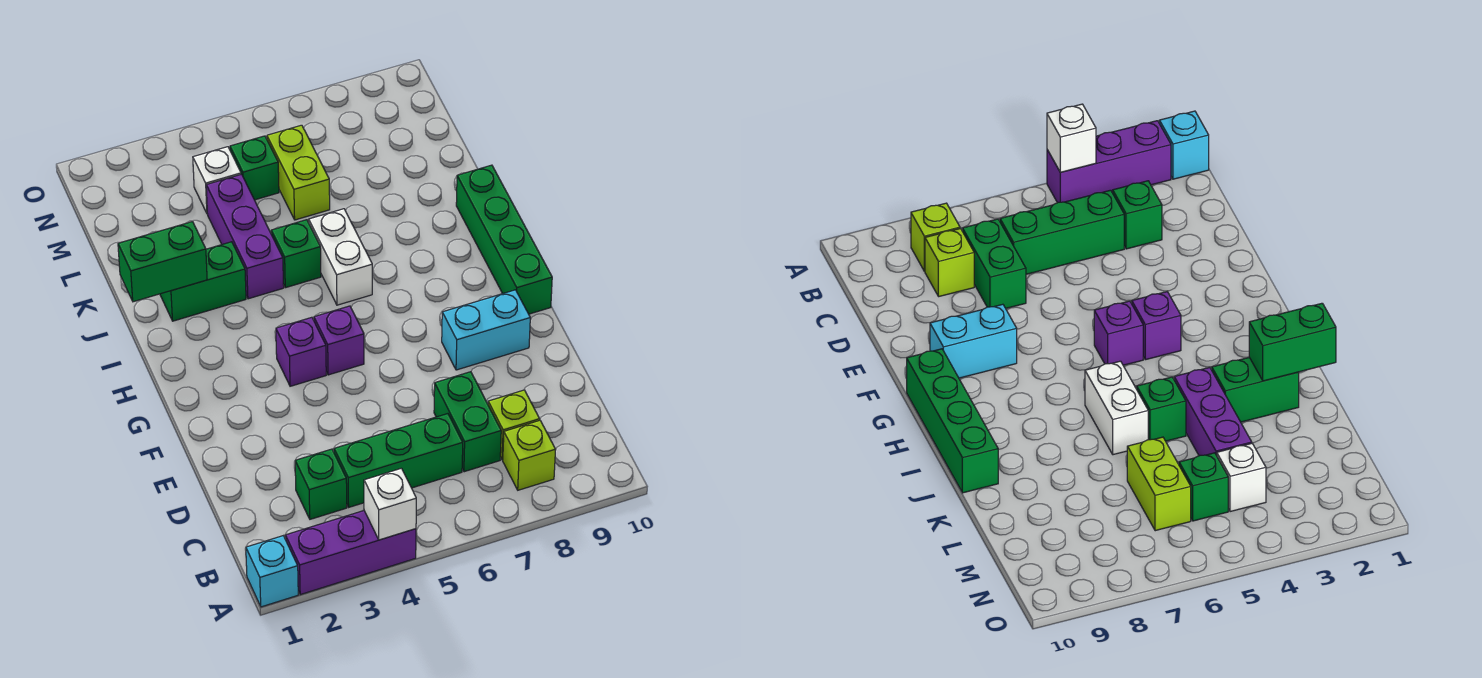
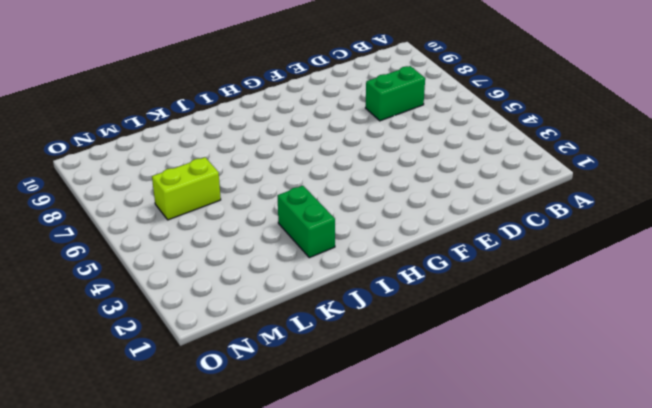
none -> cyan 1x1 brick [246,536,298,607]
none -> purple 1x3 brick [285,511,416,595]
none -> lime 1x1 brick [503,420,556,490]

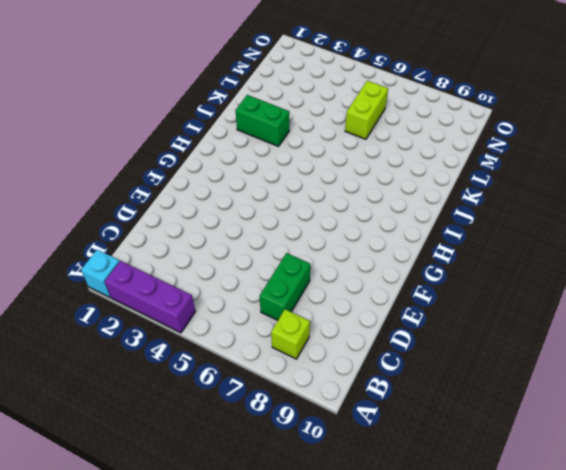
none -> green 1x1 brick [295,449,347,519]
none -> green 1x3 brick [334,414,463,507]
none -> lime 1x1 brick [488,390,540,460]

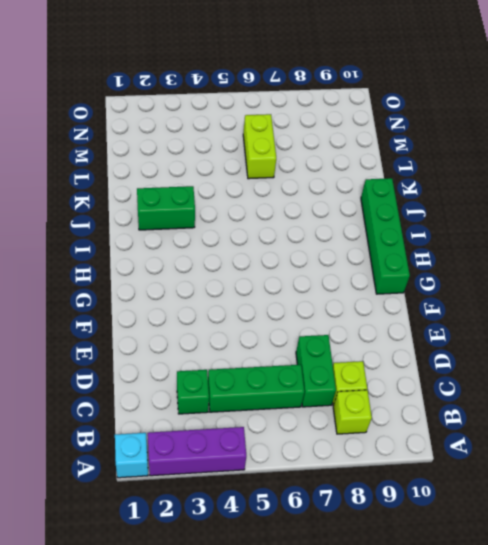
none -> cyan 1x2 brick [442,290,530,370]
none -> purple 1x1 brick [276,317,326,386]
none -> purple 1x1 brick [314,306,364,375]

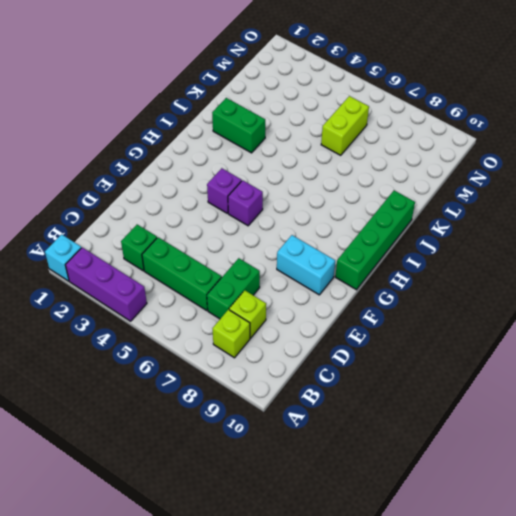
none -> white 1x2 brick [309,209,372,305]
none -> purple 1x3 brick [206,174,284,299]
none -> green 1x1 brick [271,220,321,288]

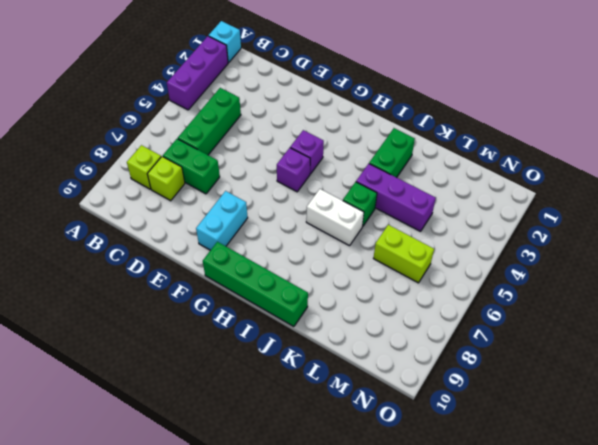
none -> green 1x1 brick [295,449,347,519]
none -> white 1x1 brick [193,147,241,213]
none -> green 1x1 brick [230,136,279,200]

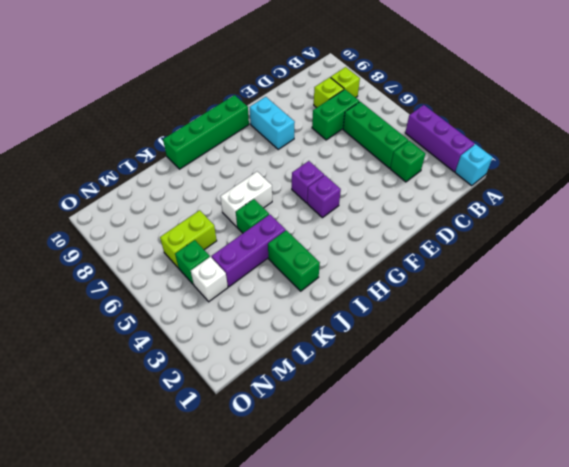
none -> white 1x1 brick [364,468,416,540]
none -> green 1x2 brick [118,222,207,302]

